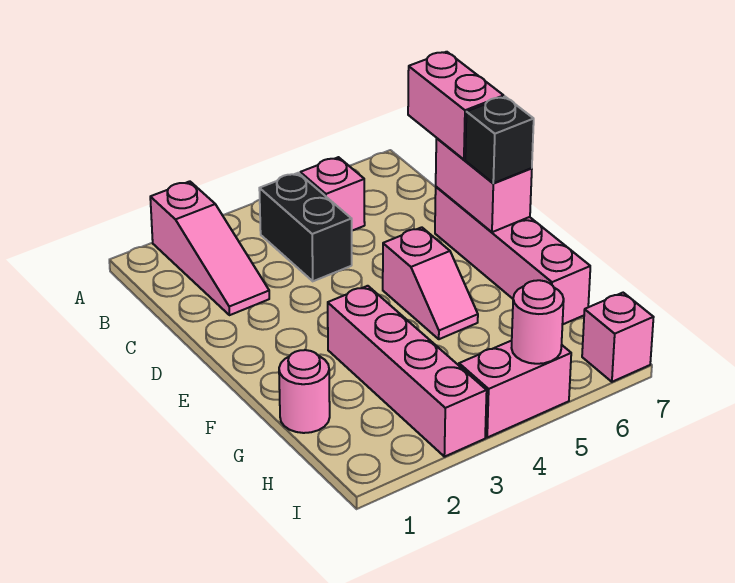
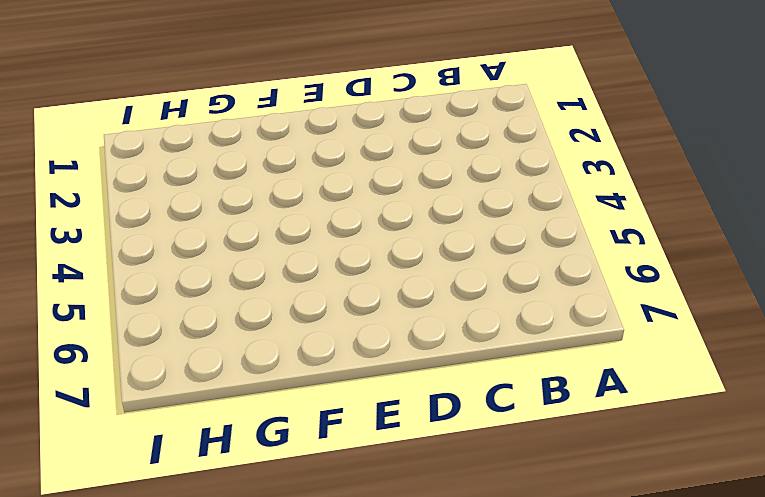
none -> pink 1x3 slope [150,181,269,315]
none -> black 1x2 brick [259,173,352,281]
none -> pink 1x1 brick [300,157,365,231]

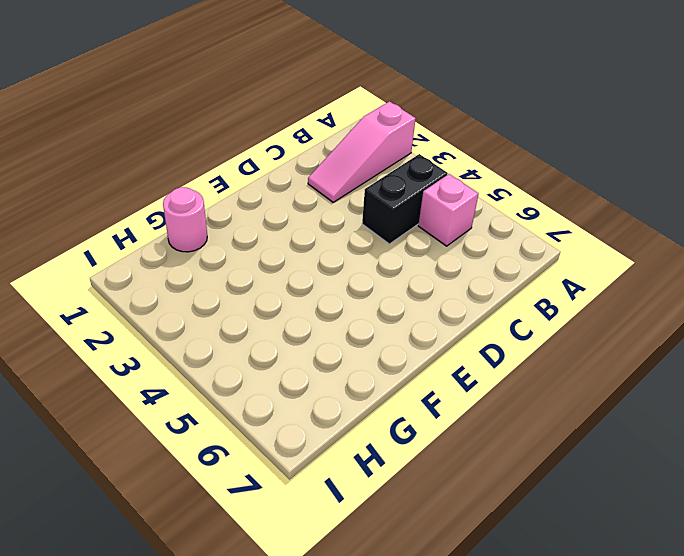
none -> pink 1x4 brick [435,187,590,325]
none -> pink 1x2 slope [383,227,478,339]
none -> pink 1x4 brick [328,286,487,457]

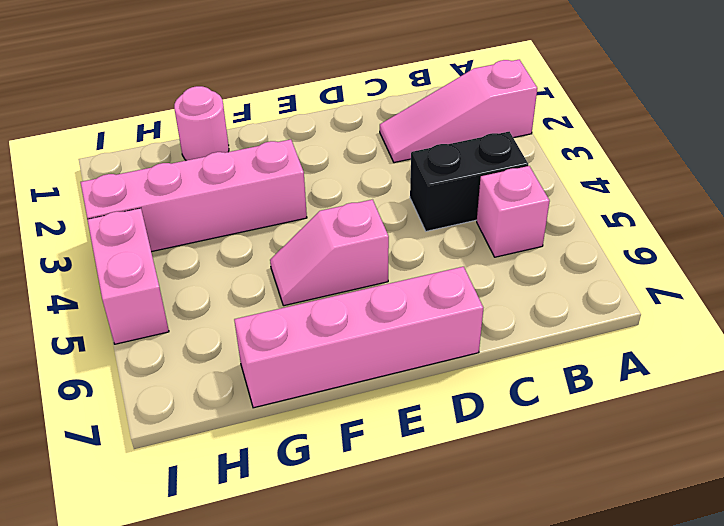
none -> pink 1x1 brick [582,293,654,382]
none -> pink 1x2 brick [436,138,532,232]
none -> pink 1x1 round brick [512,280,564,364]

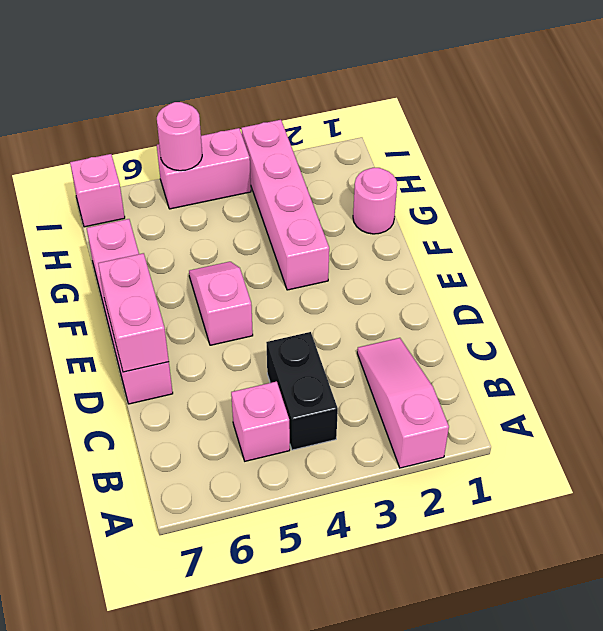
none -> pink 1x2 brick [408,52,504,159]
none -> black 1x1 brick [465,97,534,183]

